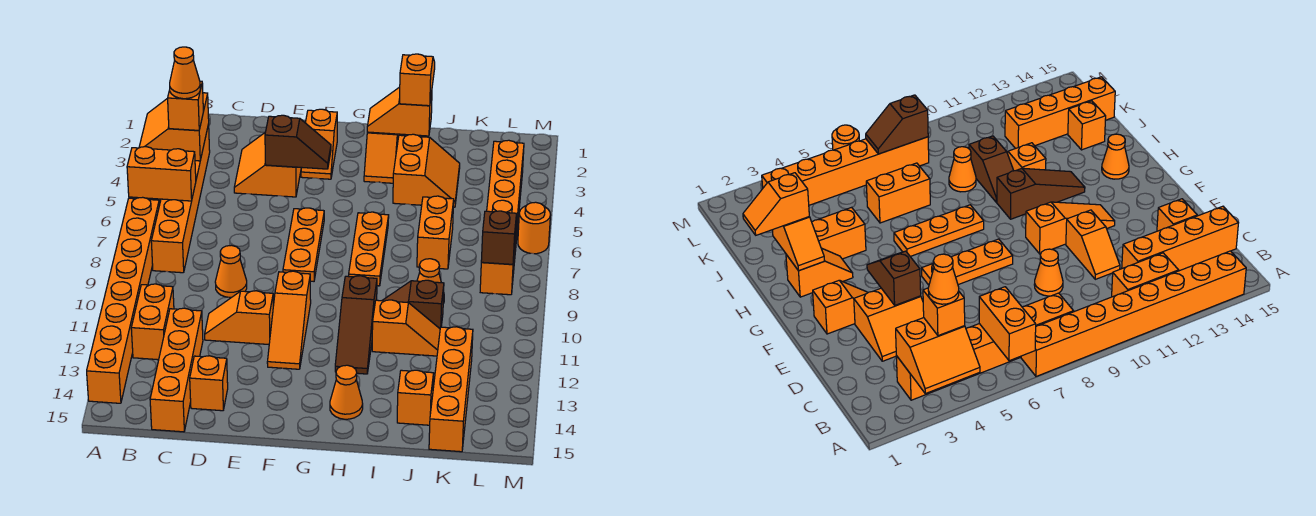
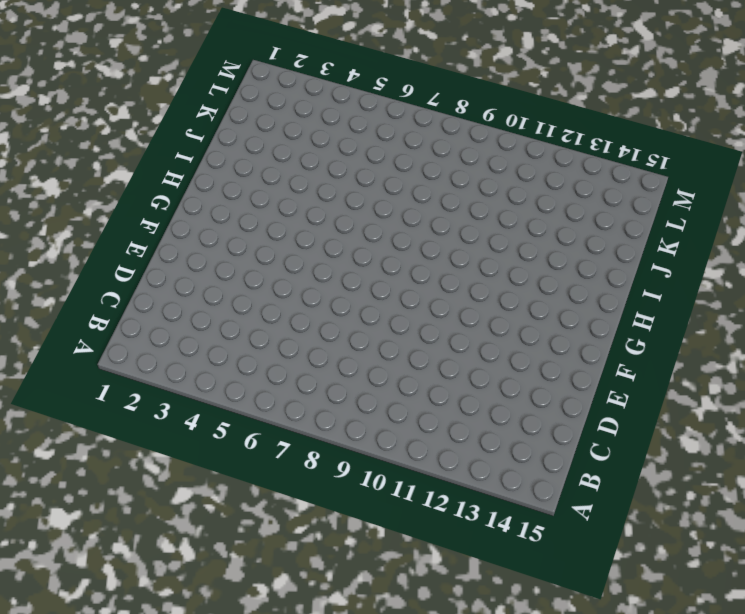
none -> orange 1x8 brick [87,197,159,403]
none -> orange 1x6 brick [151,124,210,273]
none -> orange 1x2 brick [131,284,174,360]
none -> orange 1x4 brick [150,308,203,432]

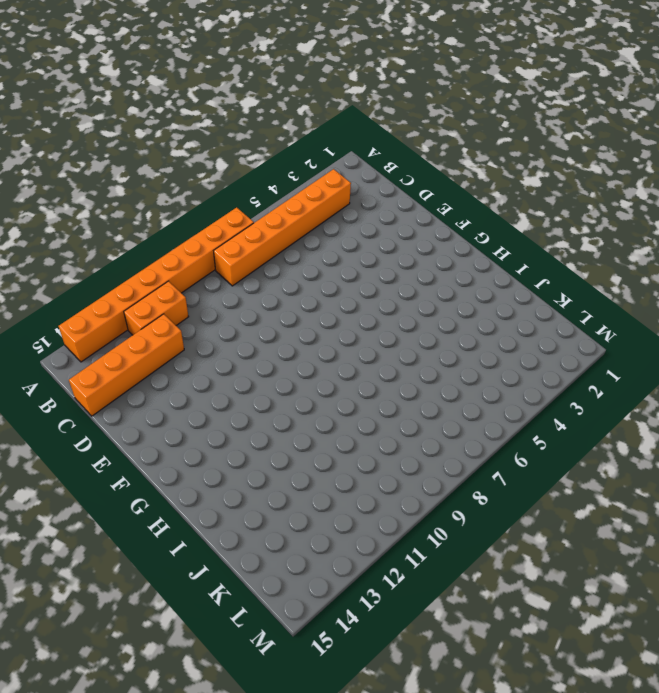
none -> orange 2x2 slope [234,133,301,197]
none -> orange 1x1 cone [215,245,247,297]
none -> orange 1x2 slope [205,291,273,344]
none -> orange 1x1 brick [190,356,228,411]

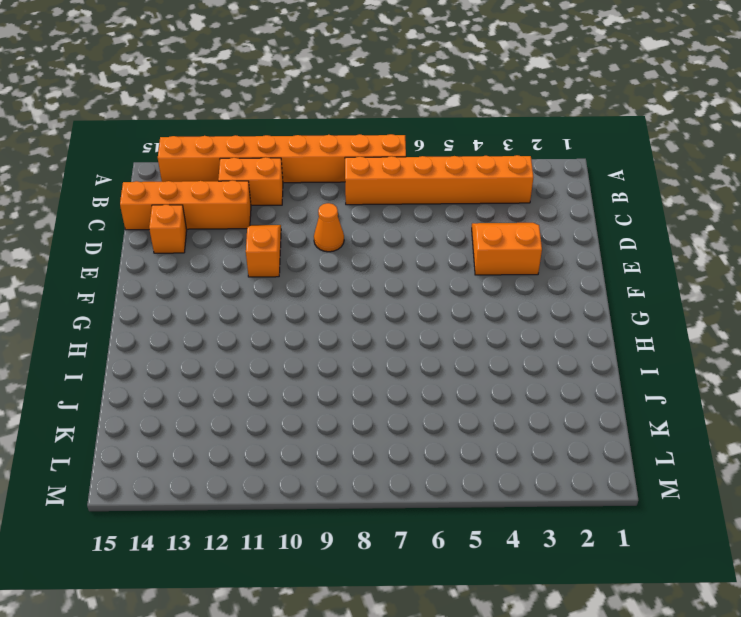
none -> orange 1x2 slope [301,109,337,179]
none -> orange 1x3 plate [283,208,324,281]
none -> orange 1x3 slope [267,271,311,369]
none -> orange 1x2 slope [364,132,400,183]

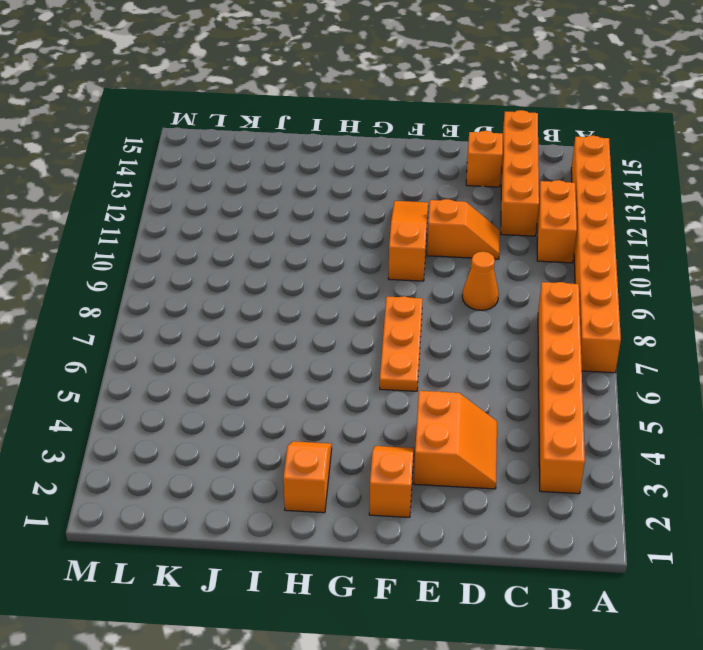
none -> orange 1x3 plate [349,212,389,286]
none -> brown 1x3 slope [335,276,377,374]
none -> orange 1x1 cone [330,365,363,419]
none -> orange 2x2 slope [393,134,460,207]

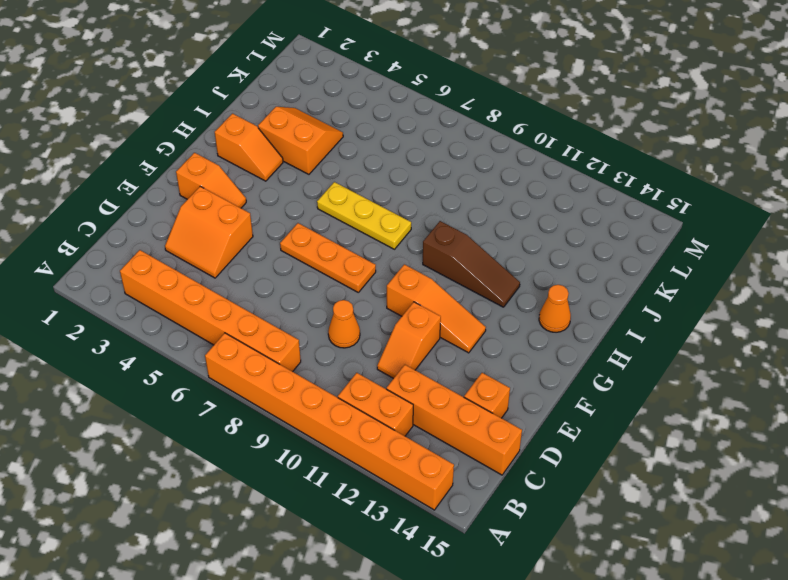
yellow 1x3 plate [317,182,411,249] -> orange 1x3 plate [349,212,389,286]
none -> brown 1x2 slope [382,280,444,328]
none -> orange 1x2 slope [372,300,440,356]
none -> orange 1x2 brick [417,196,454,269]
none -> orange 1x1 cone [417,259,444,303]

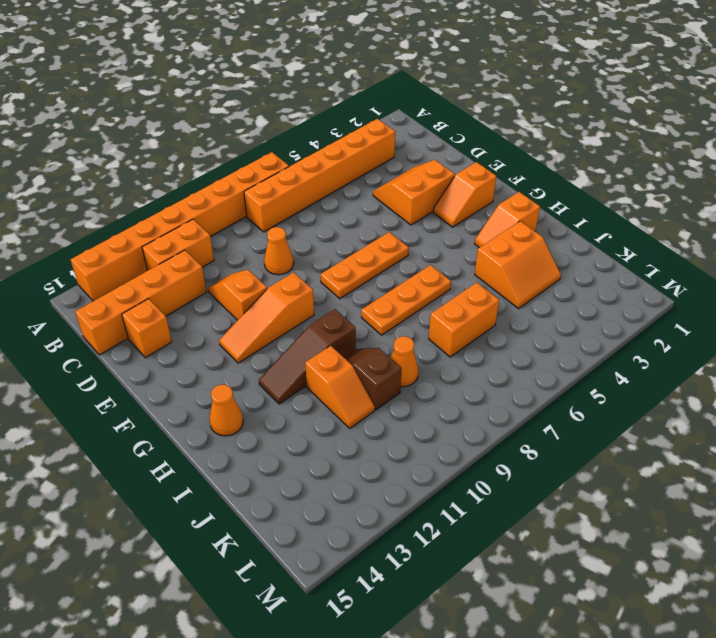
none -> orange 1x1 brick [397,370,434,425]
none -> orange 1x4 brick [429,327,473,452]
none -> orange 1x6 brick [480,140,524,295]
none -> orange 1x1 round brick [518,202,550,254]

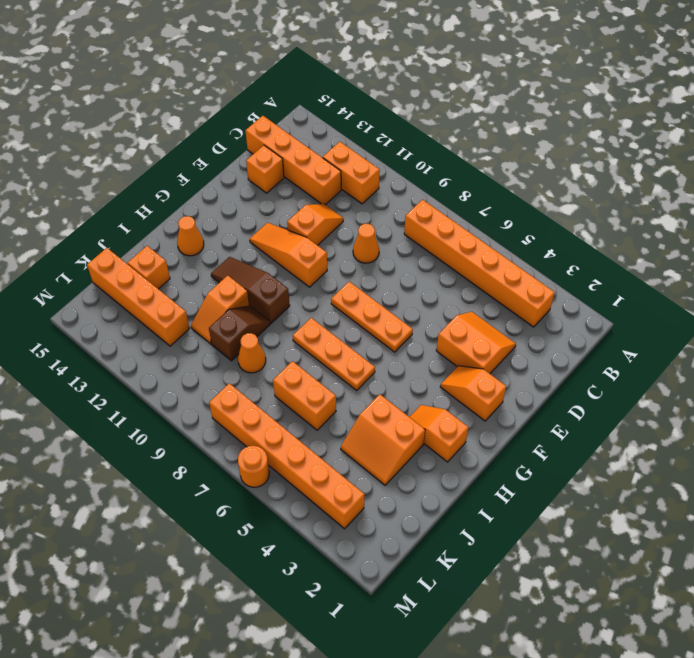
none -> orange 1x8 brick [87,197,159,403]
none -> orange 2x2 slope [139,93,209,161]
none -> orange 1x2 brick [127,147,196,201]
none -> brown 1x2 slope [265,115,331,169]

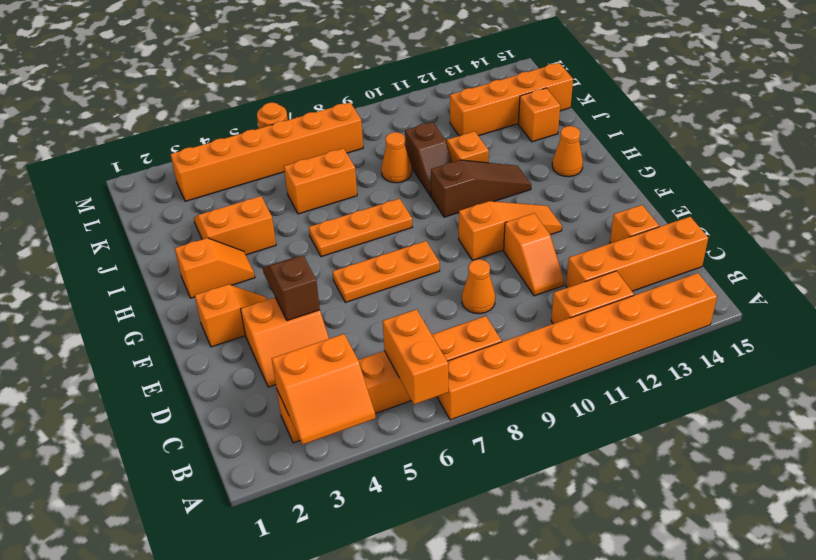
none -> orange 1x2 slope [367,87,432,136]
none -> brown 1x2 slope [481,211,517,264]
none -> orange 1x1 brick [168,81,203,130]
none -> orange 1x2 slope [400,54,435,106]

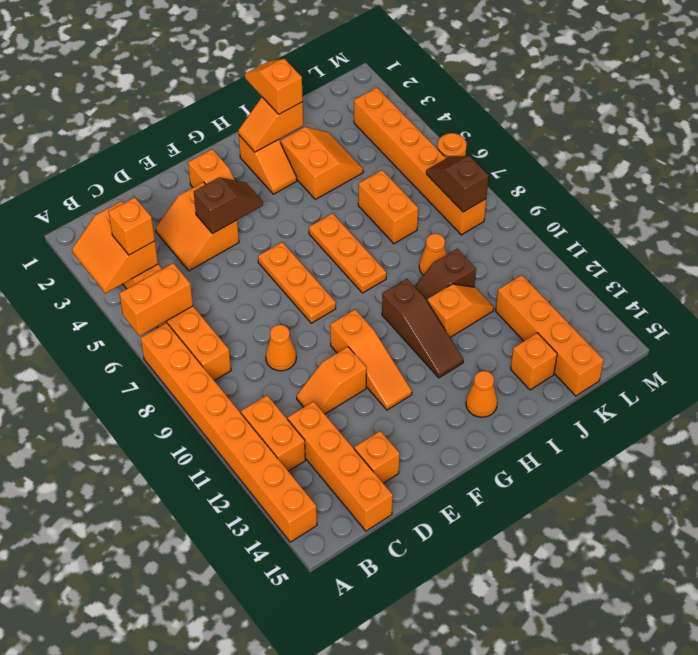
none -> orange 1x1 cone [170,47,200,99]

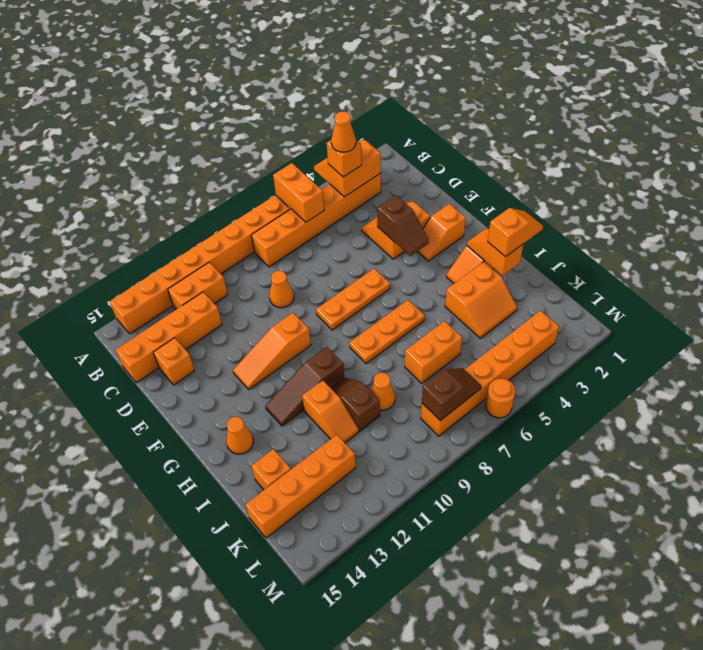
none -> orange 1x2 slope [205,291,273,344]

